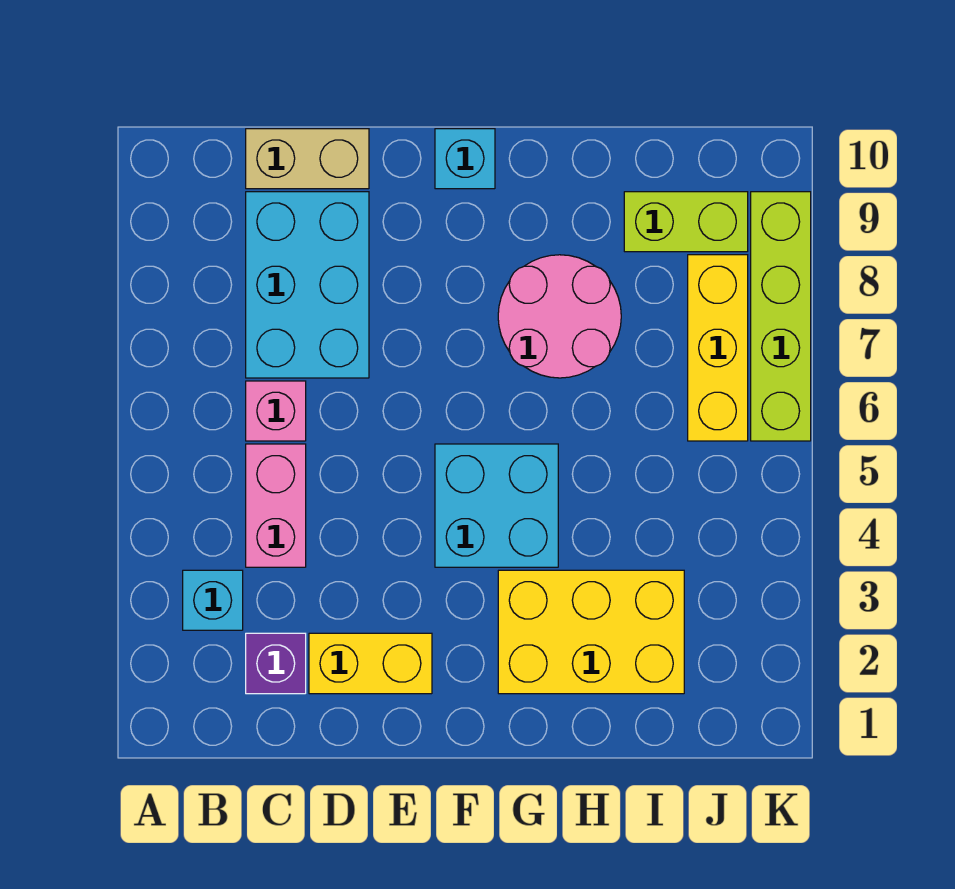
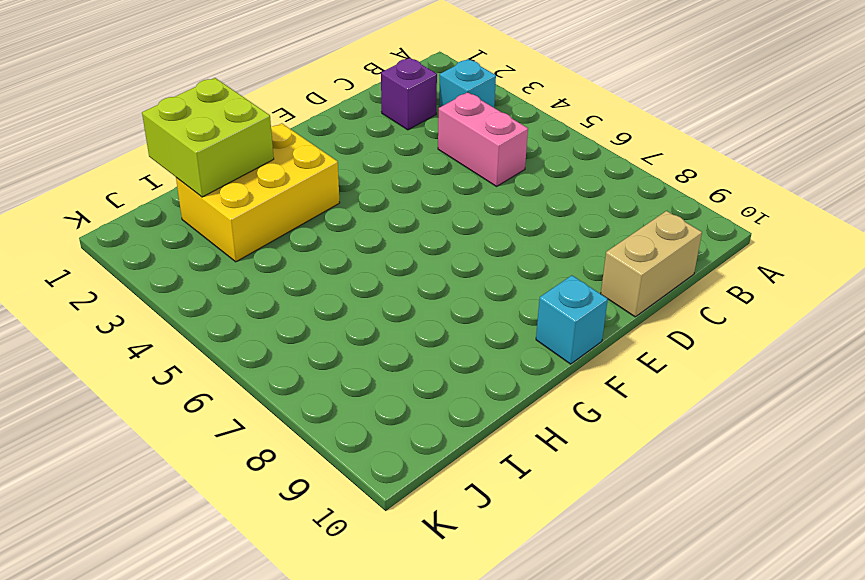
lime 2x2 brick [142,78,274,197] -> none
none -> pink 1x1 brick [246,381,306,441]
none -> cyan 2x3 brick [246,192,369,378]
none -> yellow 1x2 brick [309,633,432,694]

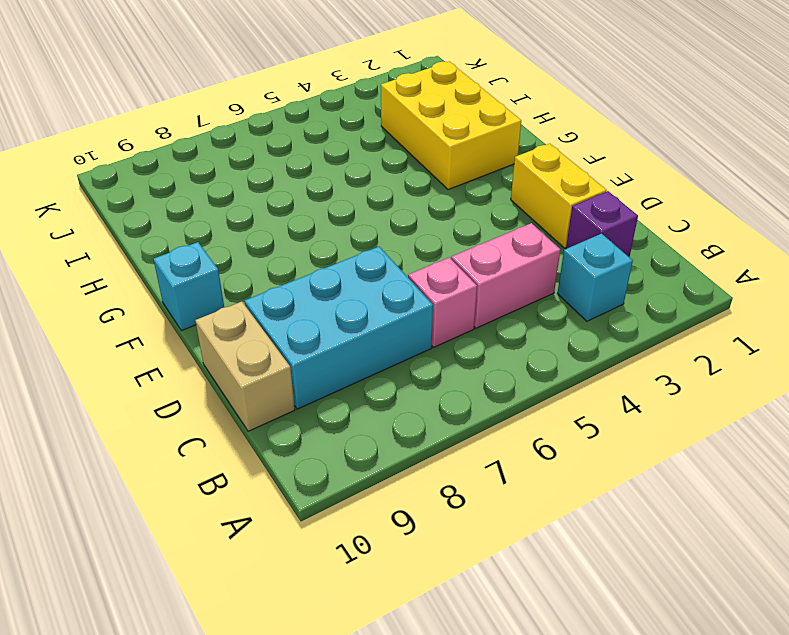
none -> cyan 2x2 brick [435,444,558,567]
none -> pink 2x2 round brick [498,255,621,378]
none -> lime 1x2 brick [624,192,748,252]

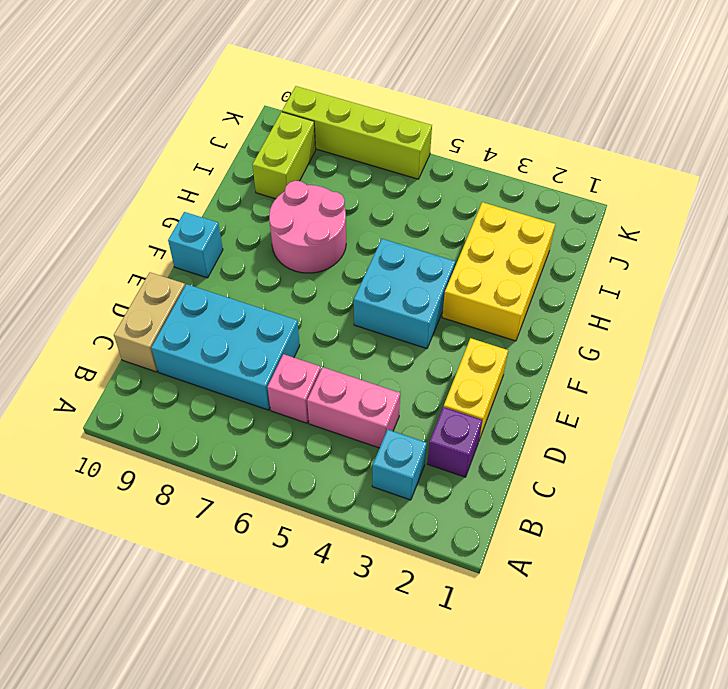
none -> yellow 1x3 brick [688,255,748,441]

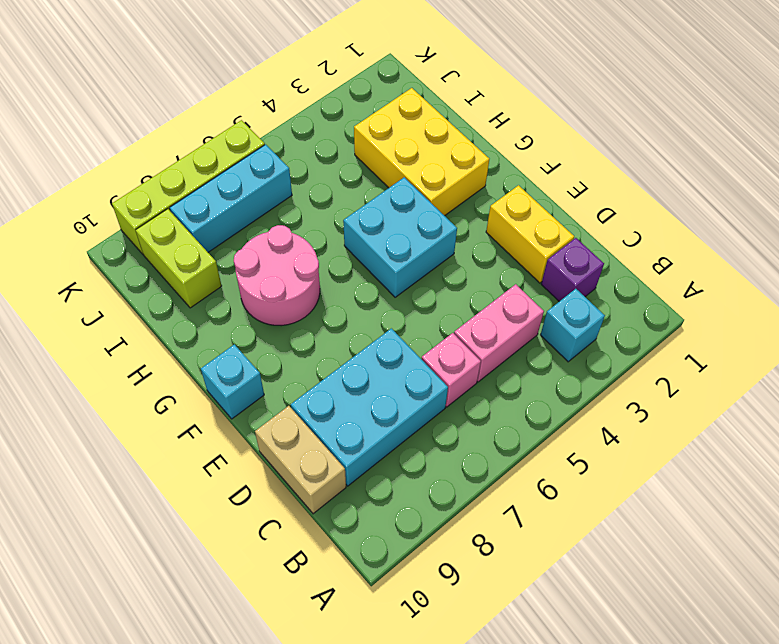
cyan 1x3 brick [170,144,292,252] -> yellow 1x3 brick [688,255,748,441]

